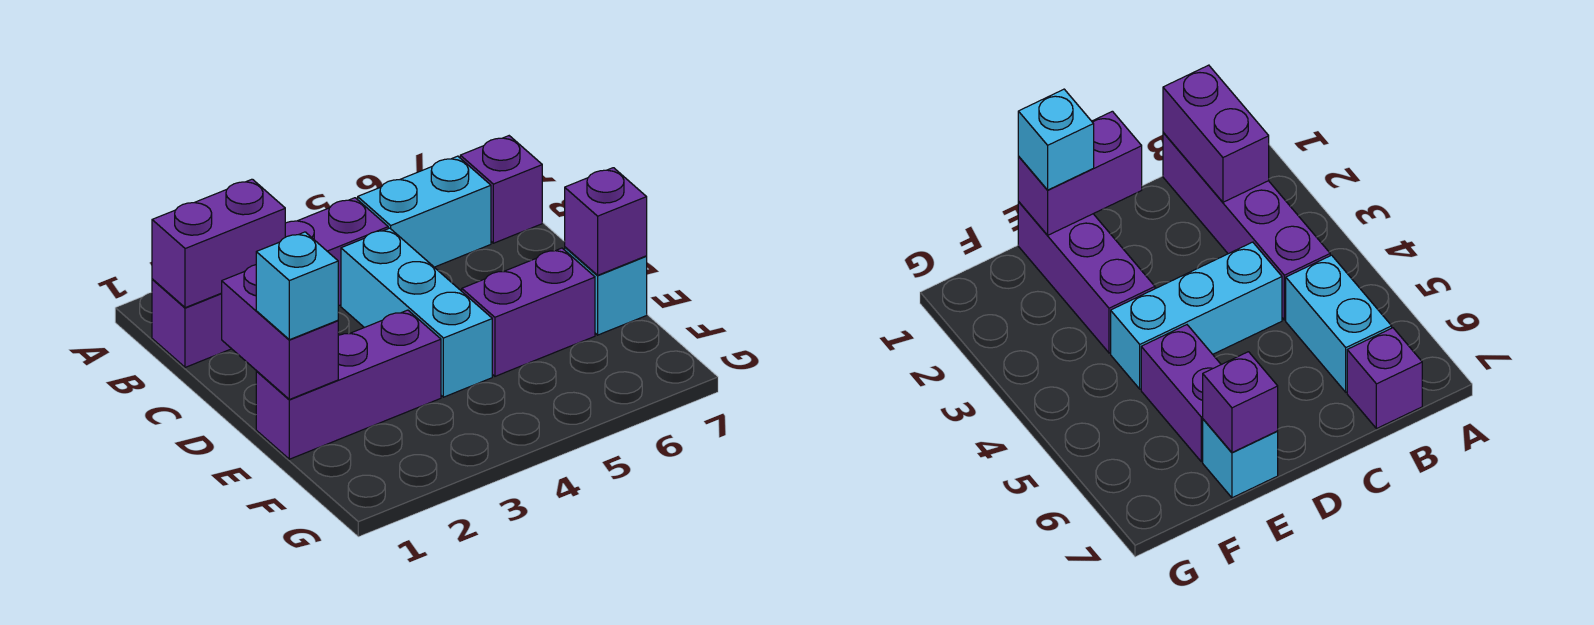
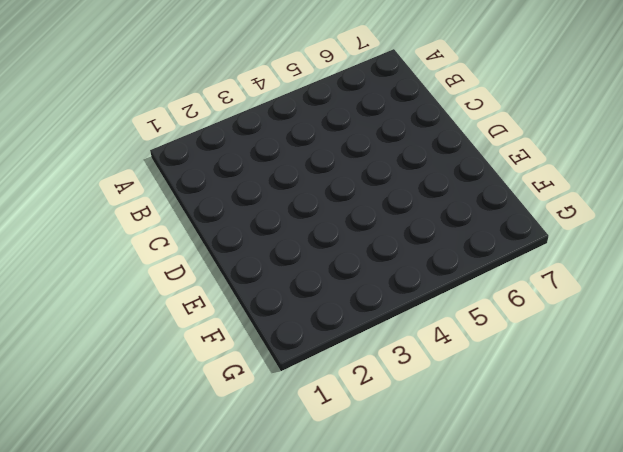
none -> purple 1x4 brick [152,198,388,367]
none -> cyan 1x2 brick [358,156,491,267]

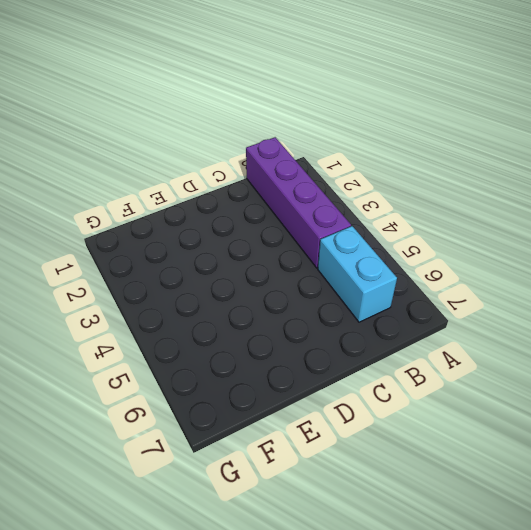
none -> purple 1x1 brick [460,136,542,243]
none -> cyan 1x3 brick [341,228,492,397]

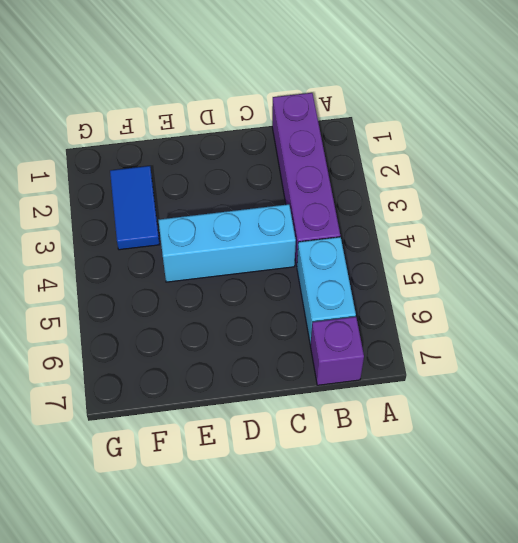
blue 1x2 tile [110,166,160,250] -> none
none -> purple 1x3 brick [256,310,441,459]
none -> purple 1x2 brick [462,248,595,376]

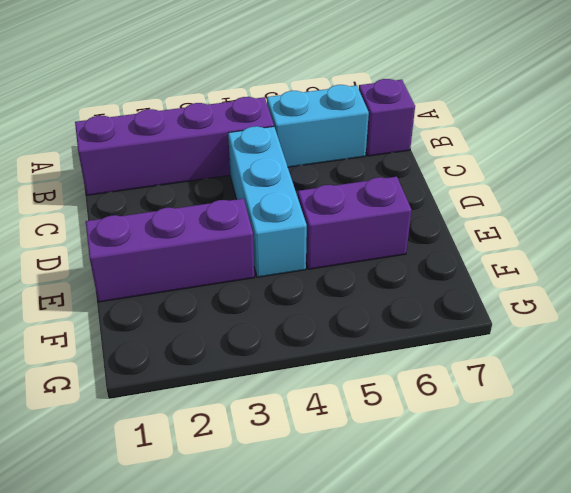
none -> cyan 1x1 brick [565,247,647,335]
none -> purple 1x2 brick [152,179,285,308]

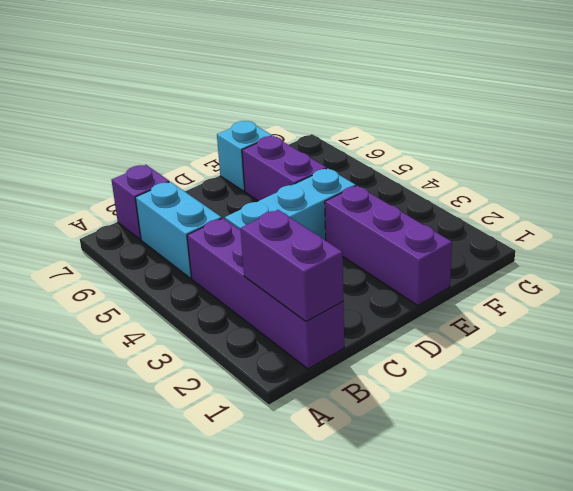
none -> purple 1x2 brick [222,265,338,399]
none -> purple 1x1 brick [565,168,647,275]

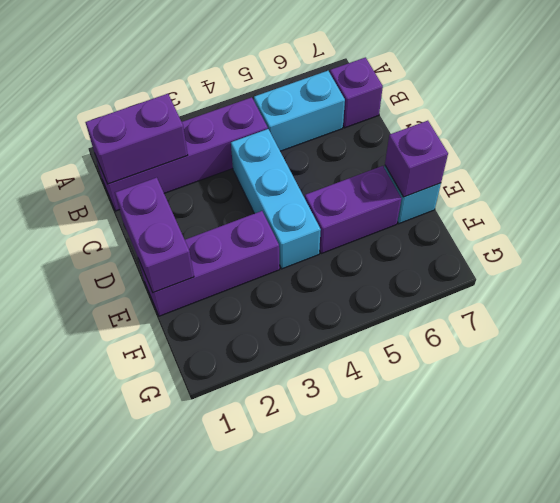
none -> cyan 1x1 brick [256,232,338,340]

